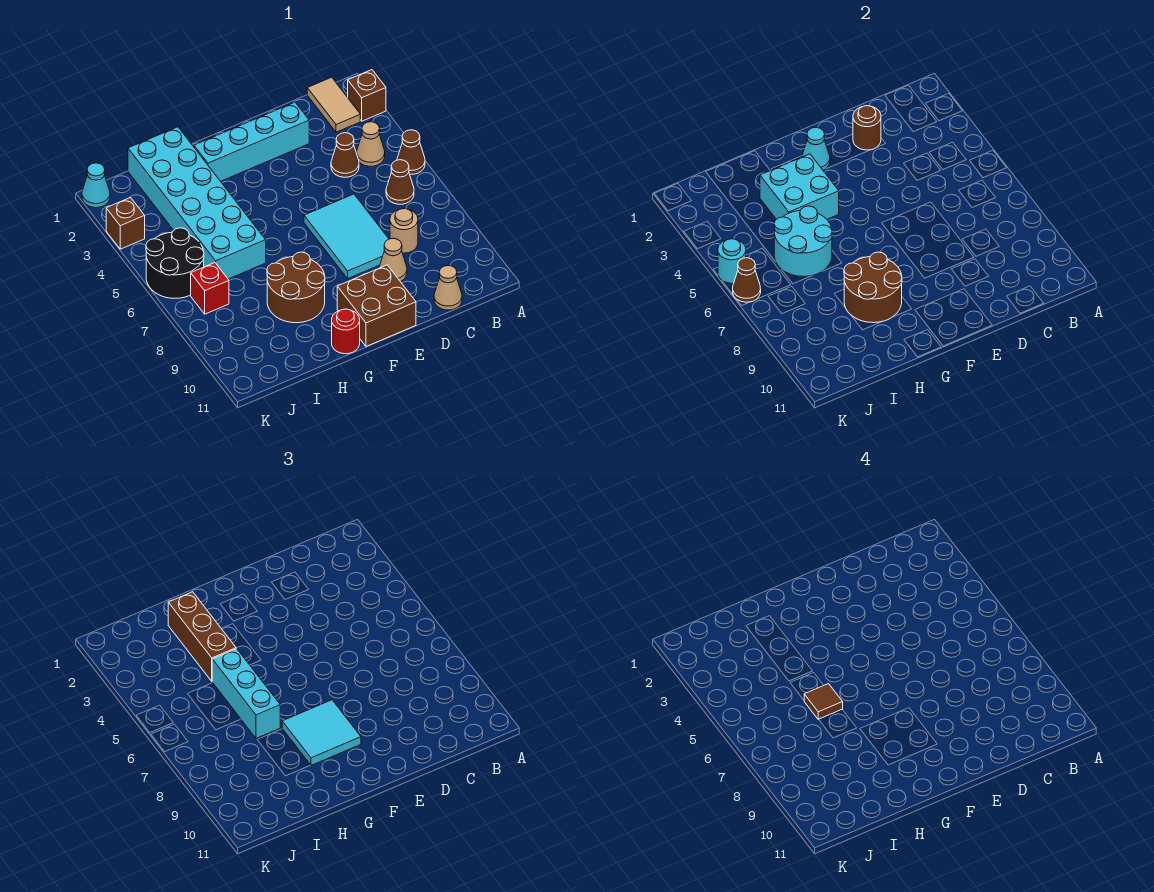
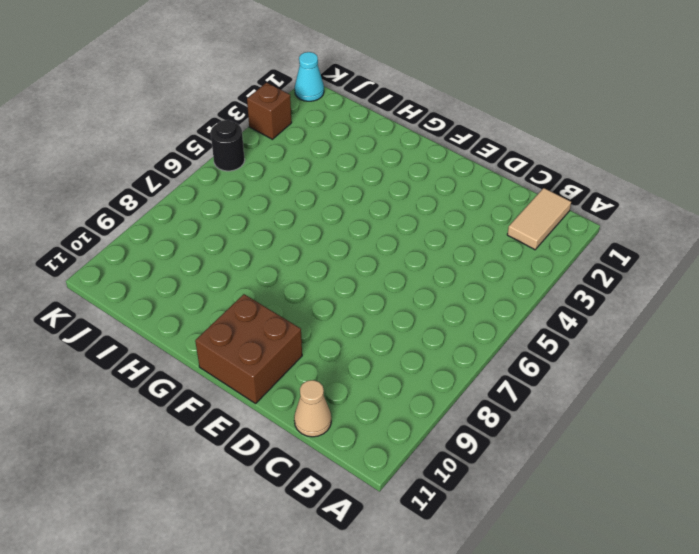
black 1x1 round brick [211,120,245,171] -> black 2x2 round brick [146,228,204,298]
none -> brown 1x1 brick [348,70,386,121]
none -> brown 1x1 cone [397,130,425,174]
none -> tan 1x1 cone [357,122,385,166]
none -> brown 1x1 cone [386,160,414,204]

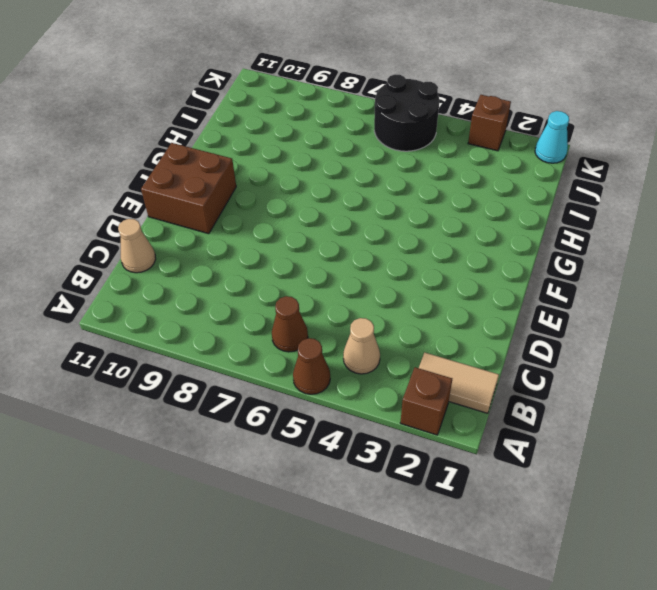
none -> brown 1x1 cone [331,133,359,177]
none -> tan 1x1 round brick [390,209,418,253]
none -> cyan 1x4 brick [194,102,309,181]
none -> cyan 2x3 tile [304,194,389,279]

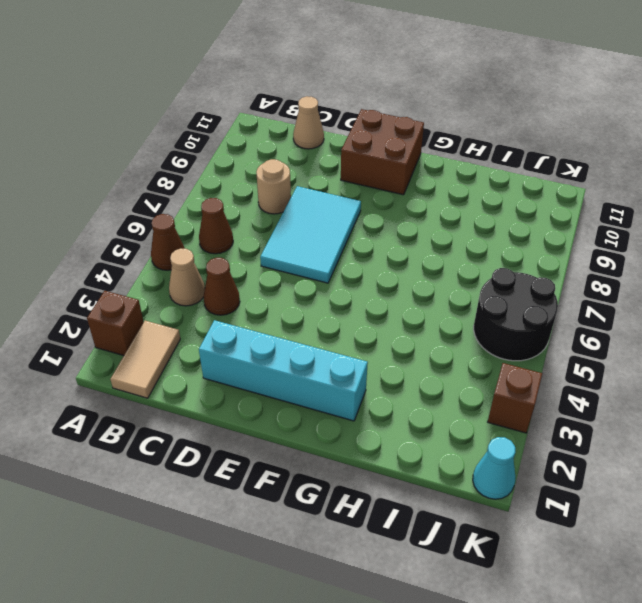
none -> tan 1x1 cone [379,238,407,282]
none -> brown 2x2 round brick [267,252,325,323]
none -> red 1x1 round brick [332,309,360,354]
none -> cyan 2x6 brick [128,127,266,279]

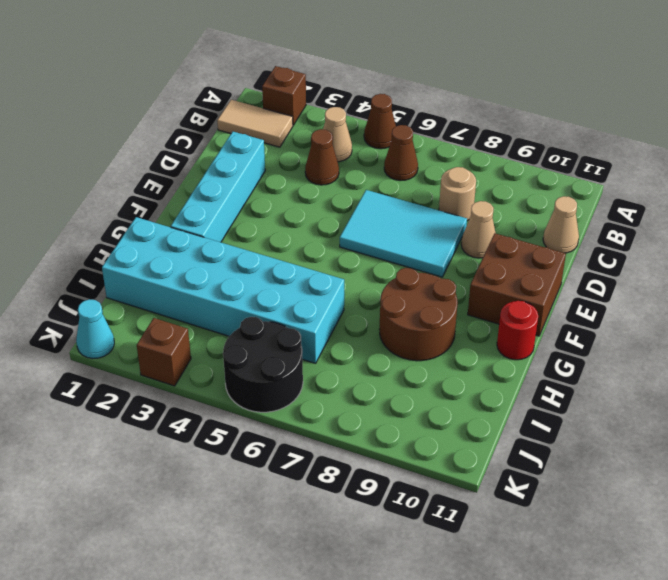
none -> red 1x1 brick [191,263,229,314]
none -> brown 1x1 round brick [853,106,881,150]
none -> cyan 1x1 cone [802,127,830,170]
none -> cyan 2x2 brick [760,154,839,219]

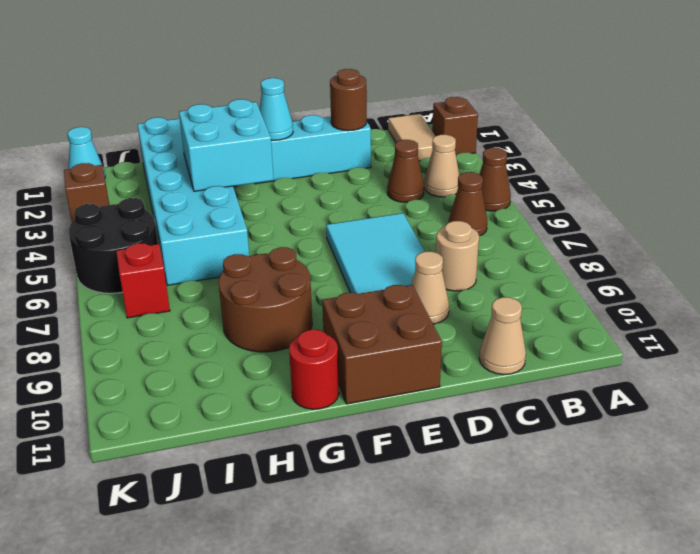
none -> brown 2x2 round brick [844,252,902,323]
none -> cyan 2x2 round brick [774,206,832,276]
none -> cyan 1x1 round brick [718,239,746,283]
none -> brown 1x1 cone [733,258,761,302]

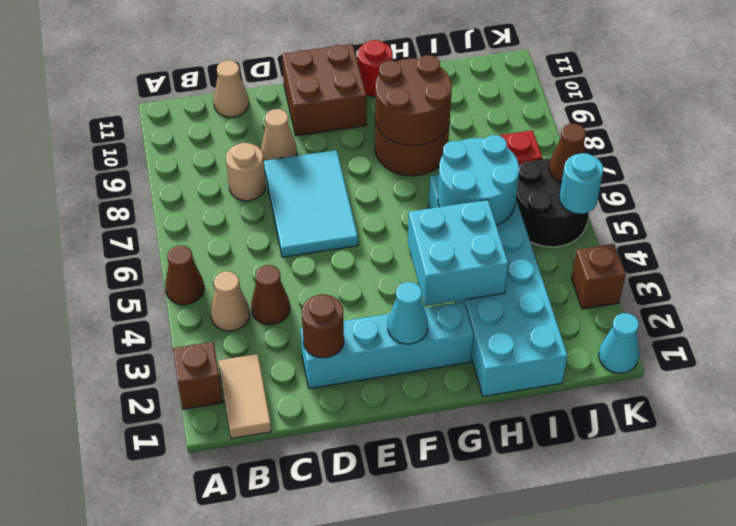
none -> brown 1x1 cone [386,160,414,204]
none -> cyan 2x2 tile [282,700,361,765]
none -> brown 1x3 brick [168,592,236,681]
none -> cyan 1x3 brick [212,649,280,738]

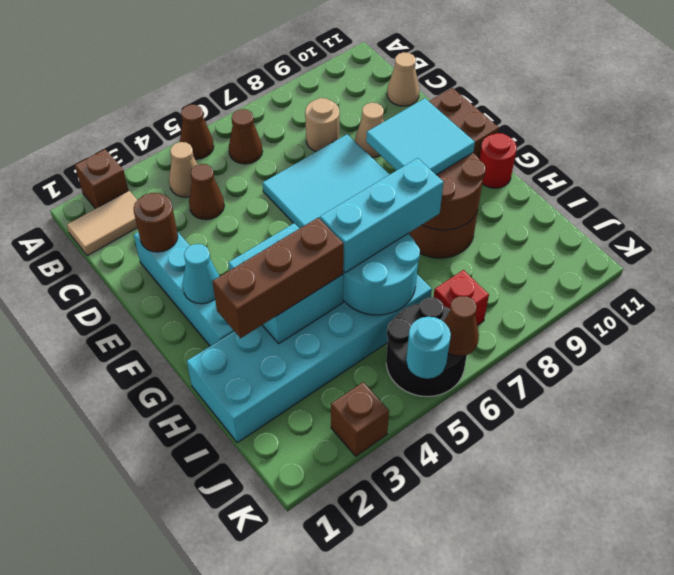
none -> cyan 1x1 cone [82,163,110,208]
none -> brown 1x1 tile [804,684,843,720]

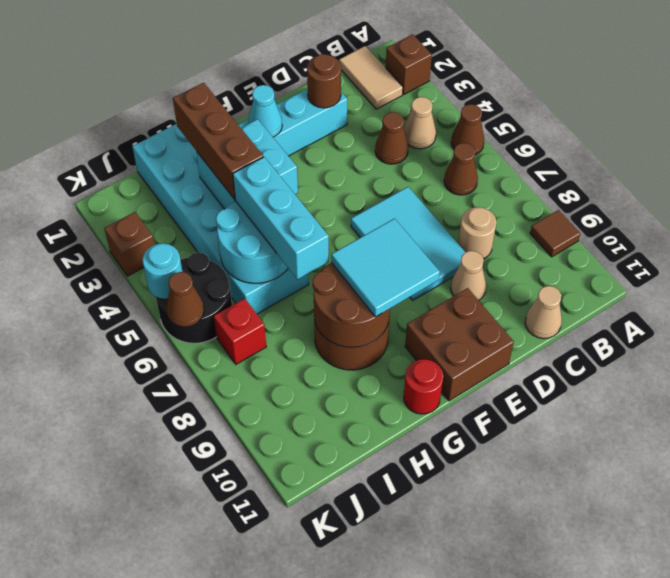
brown 1x1 tile [530,210,580,257] -> brown 1x1 tile moved to [804,684,843,720]
none -> cyan 1x1 cone [82,163,110,208]

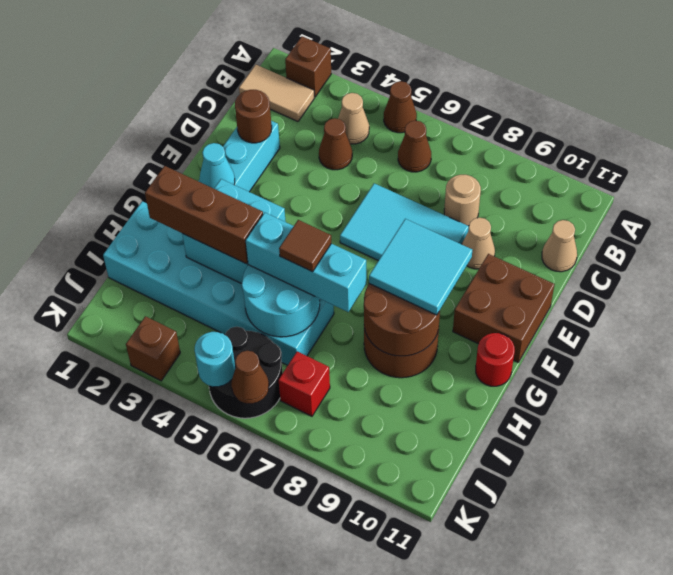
none -> cyan 1x1 cone [82,163,110,208]

